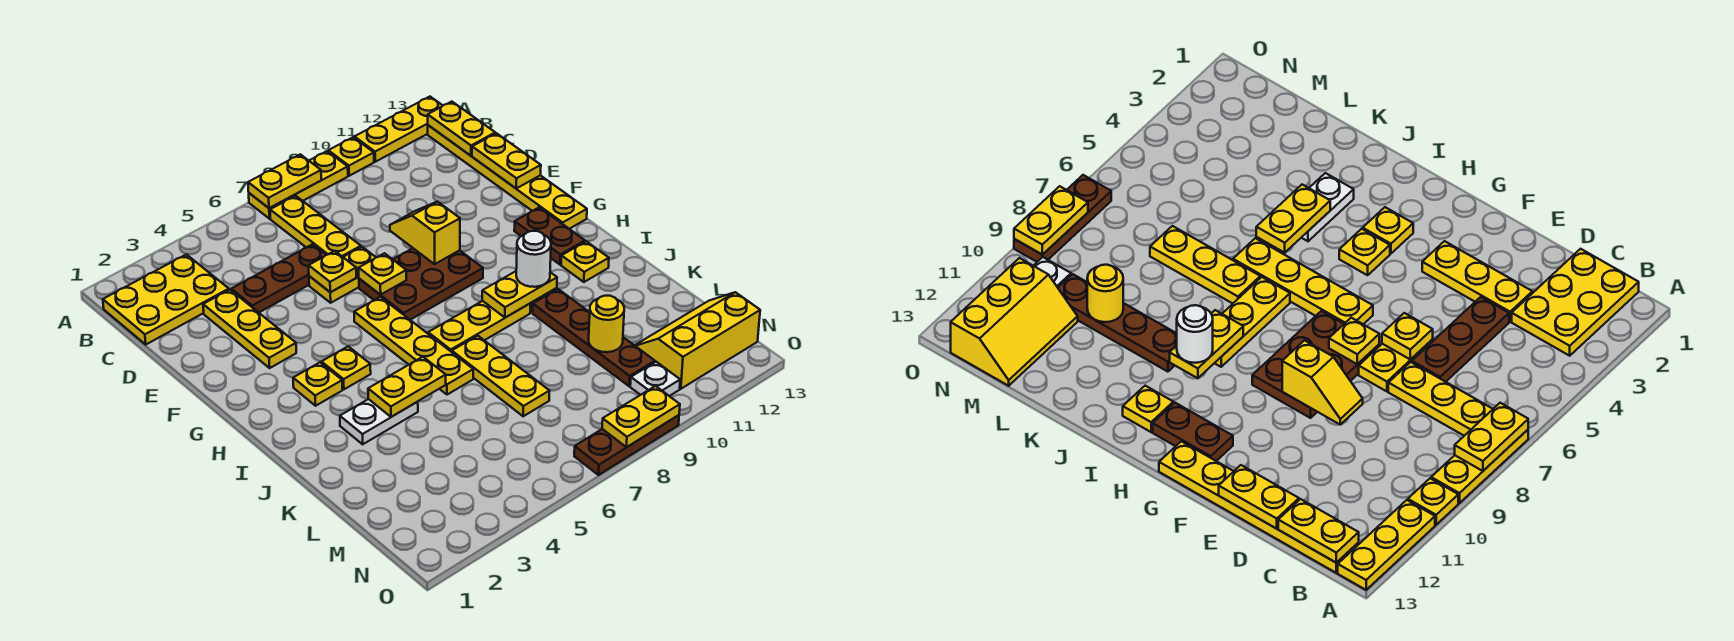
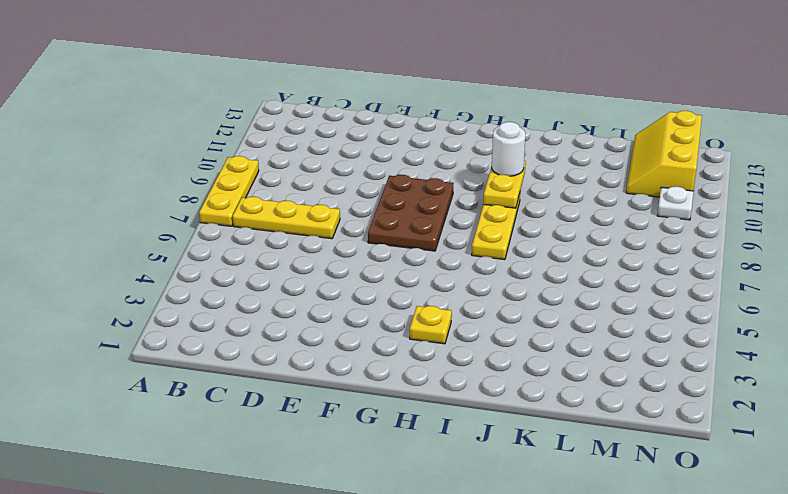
none -> yellow 1x1 plate [328,137,374,176]
none -> yellow 1x3 plate [354,97,443,162]
none -> yellow 2x3 plate [103,254,229,344]
none -> yellow 1x6 plate [428,125,587,229]

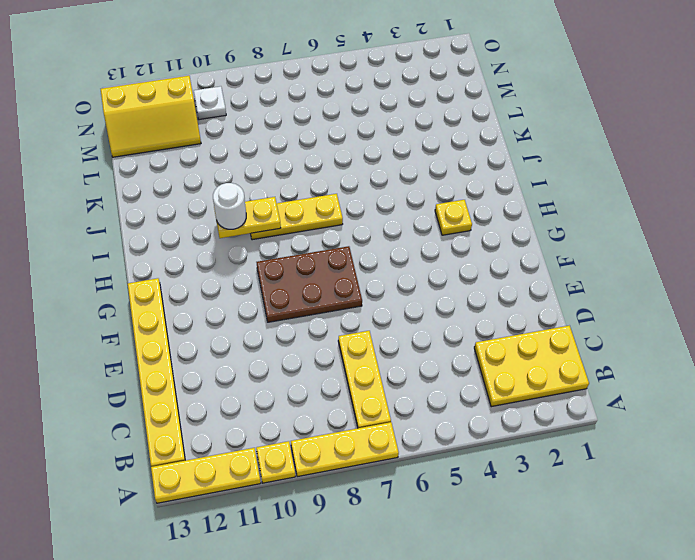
none -> yellow 1x3 plate [203,290,296,368]
none -> brown 1x3 plate [231,244,326,312]
none -> yellow 1x2 plate [309,247,376,303]
none -> yellow 1x4 plate [354,297,473,395]

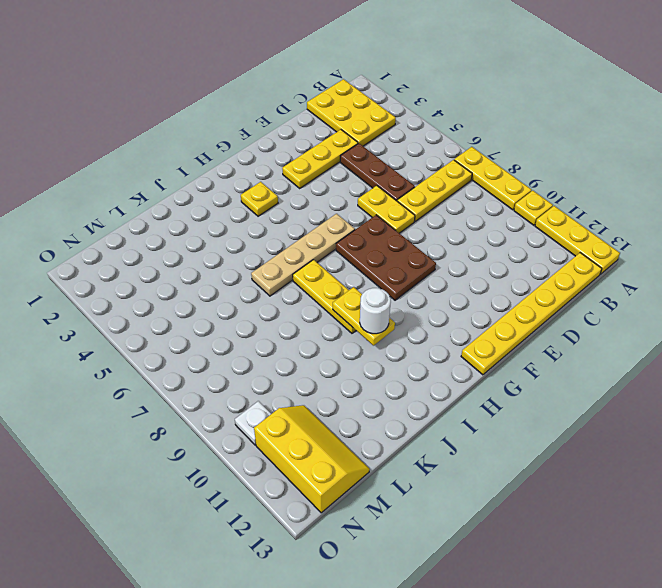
tan 1x4 plate [251,214,355,296] -> yellow 1x4 plate [354,297,473,395]
none -> brown 1x2 plate [514,207,585,265]
none -> yellow 1x1 plate [322,346,371,389]
none -> yellow 1x1 plate [561,241,609,282]
none -> white 1x2 plate [340,399,418,444]

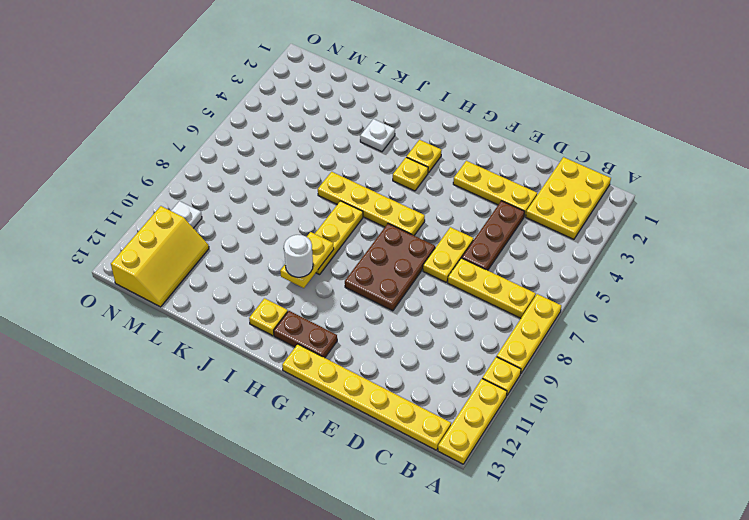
white 1x1 plate [360,119,395,152] -> white 1x2 plate [340,399,418,444]
none -> yellow 1x3 plate [452,336,549,416]
none -> brown 1x4 plate [533,289,655,386]
none -> brown 1x3 plate [574,415,679,475]
none -> yellow 1x2 plate [248,154,321,208]

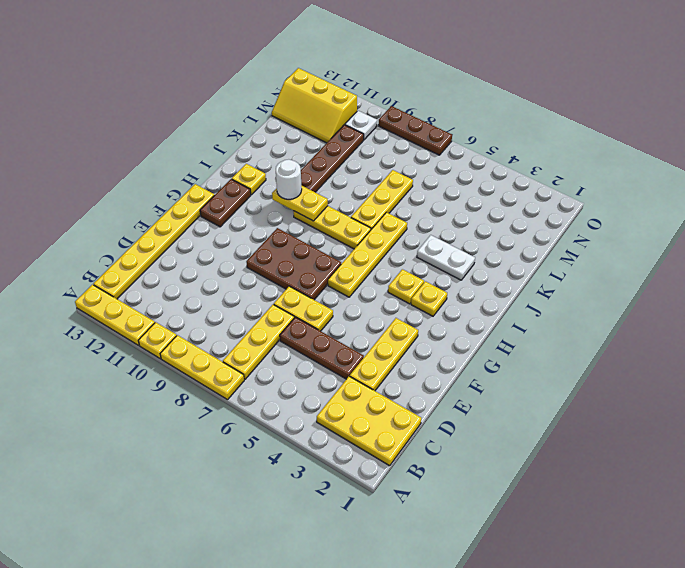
none -> yellow 1x2 plate [248,154,321,208]
none -> yellow 1x2 plate [428,102,495,156]
none -> yellow 1x2 plate [472,133,541,188]
none -> yellow 1x1 plate [309,251,356,292]

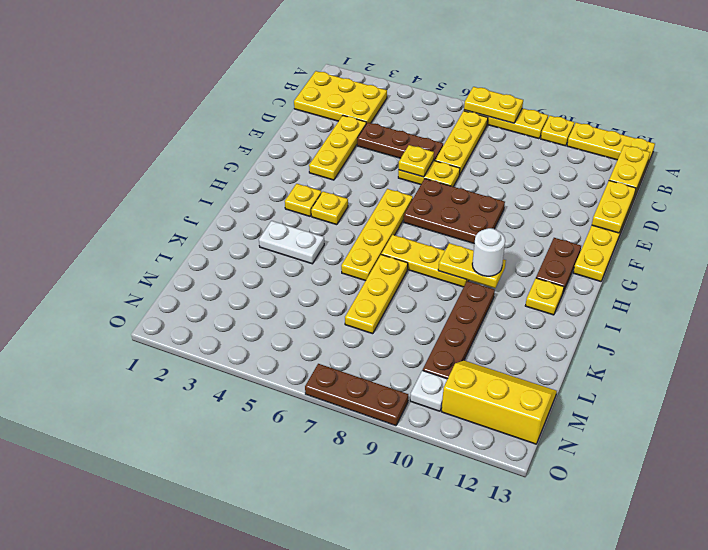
none -> yellow 1x2 slope [390,202,460,264]
none -> yellow 1x1 plate [359,253,406,295]
none -> yellow 1x2 plate [368,357,446,417]
none -> yellow 1x1 round brick [589,296,624,352]

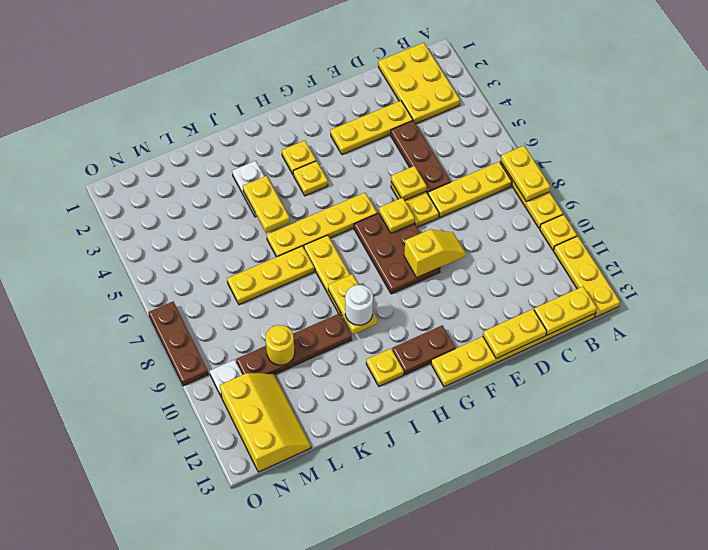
none -> yellow 1x2 plate [602,386,680,447]

